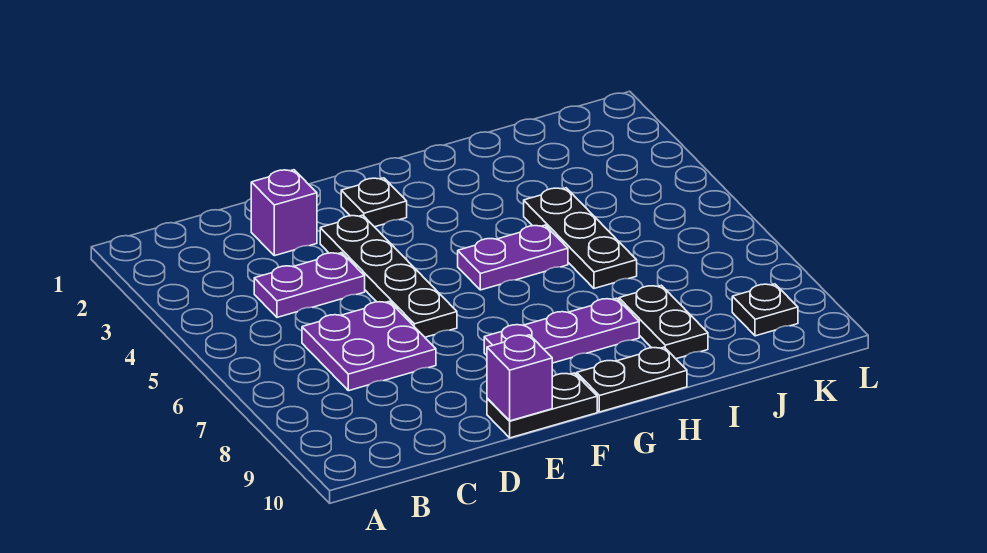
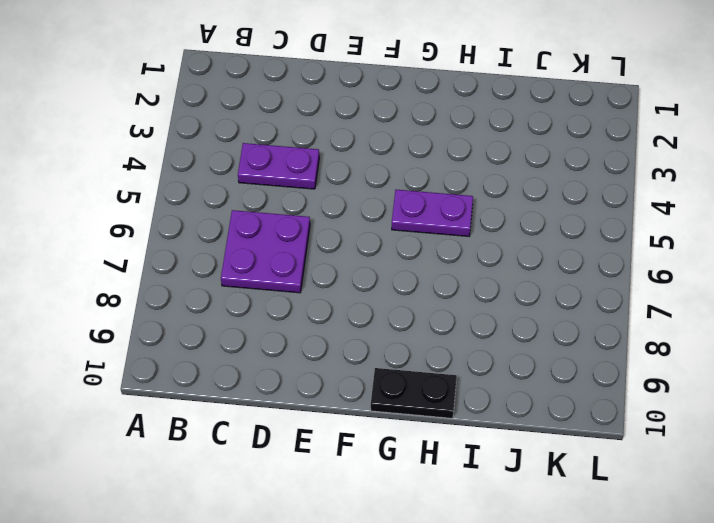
none -> purple 1x1 brick [251,170,317,256]
none -> black 1x4 plate [320,215,457,337]
none -> black 1x2 plate [487,373,597,438]

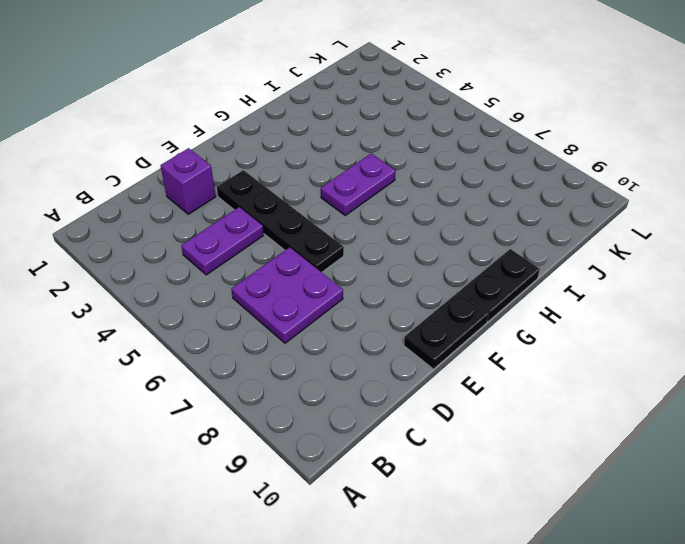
none -> black 1x1 plate [341,178,407,227]
none -> purple 1x3 plate [484,298,639,363]
none -> black 1x3 plate [524,188,637,288]

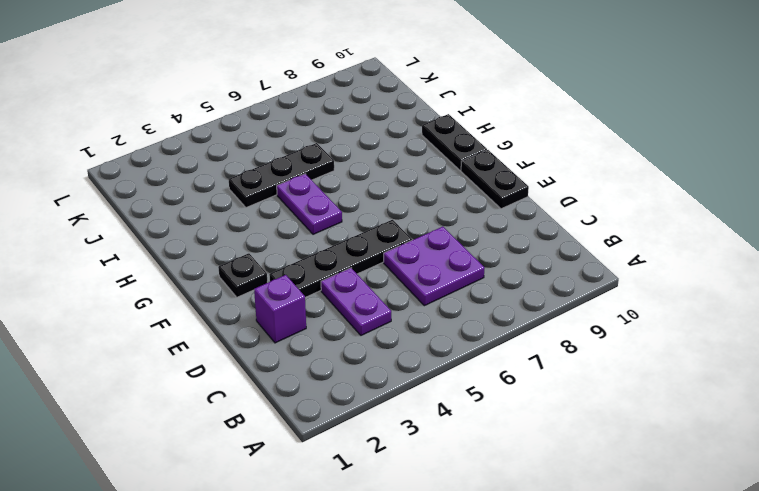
none -> purple 1x3 plate [484,298,639,363]
none -> black 1x2 plate [619,285,708,359]
none -> black 1x1 plate [732,284,798,336]

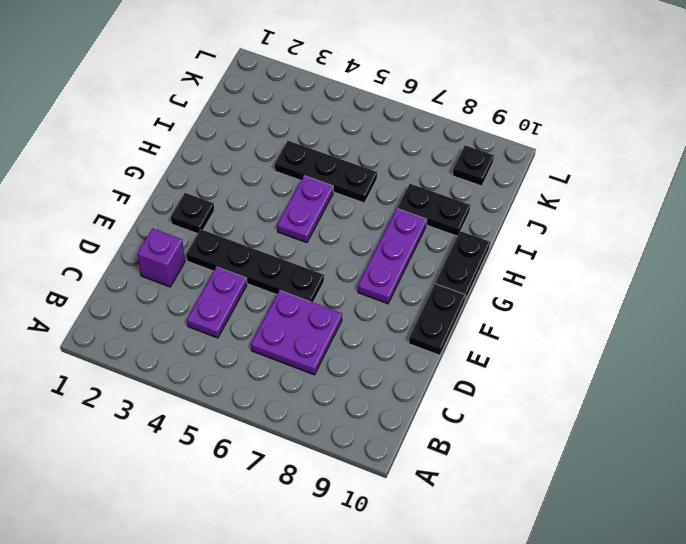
none -> purple 1x1 brick [487,335,552,421]

